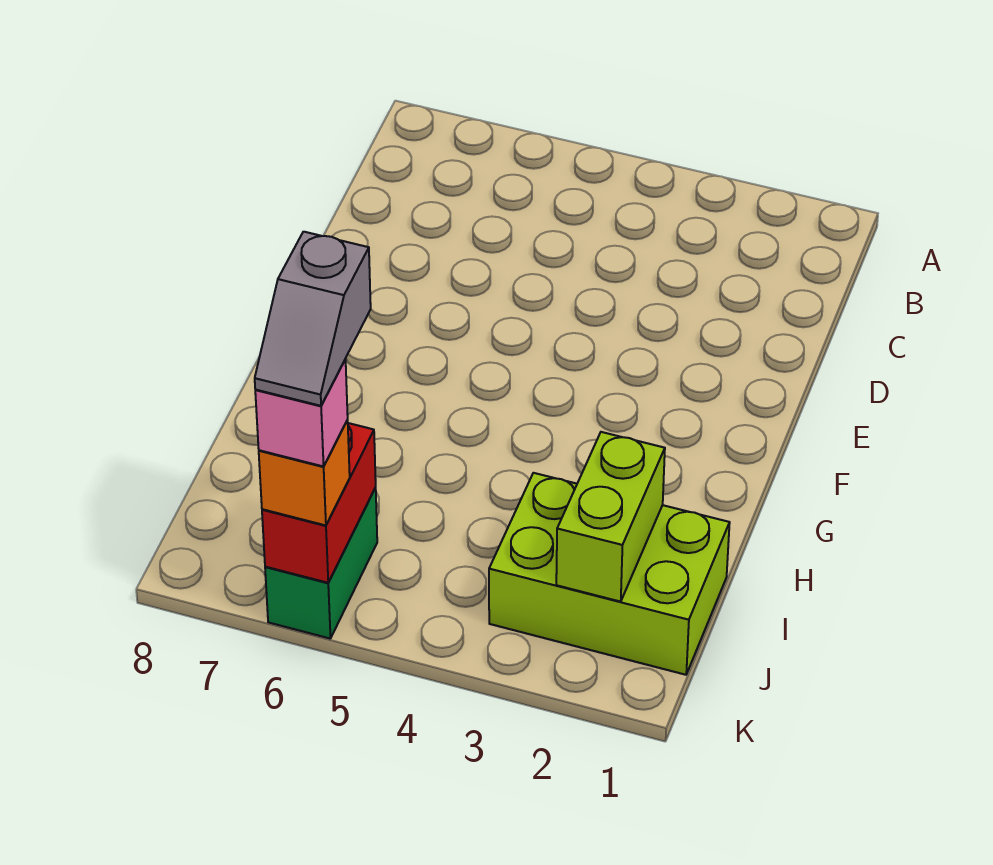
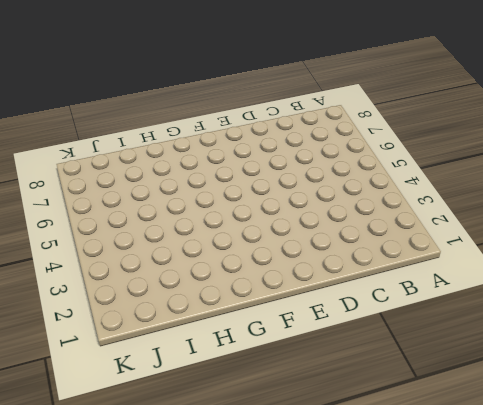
none -> lime 2x3 brick [489,473,730,675]
none -> green 1x2 brick [265,487,377,639]

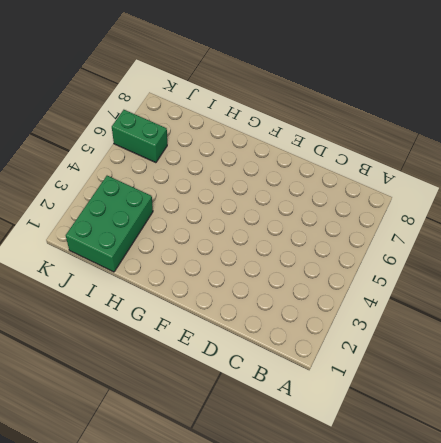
green 2x3 brick [66,176,153,272] -> lime 2x3 brick [489,473,730,675]
none -> lime 1x2 brick [556,432,665,602]
none -> red 1x2 brick [262,423,376,583]

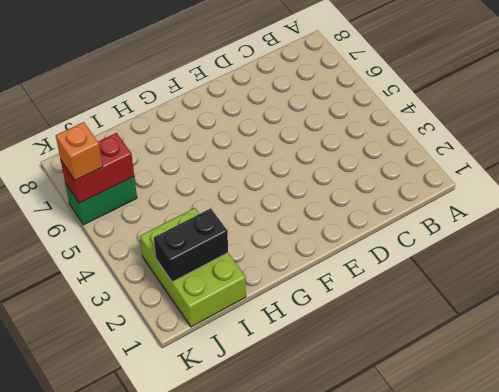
black 1x2 brick [154,208,228,282] -> lime 1x2 brick [556,432,665,602]
none -> pink 1x1 brick [255,359,348,466]
none -> grey 1x2 slope [255,232,371,406]

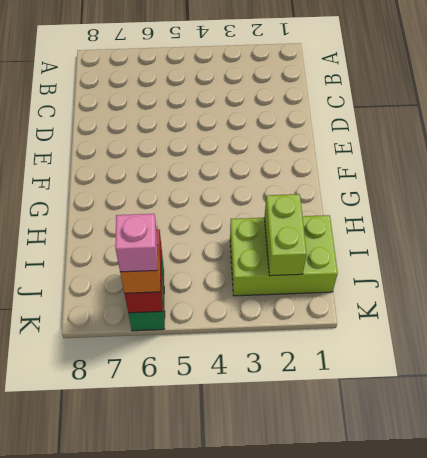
none -> grey 1x2 slope [255,232,371,406]

